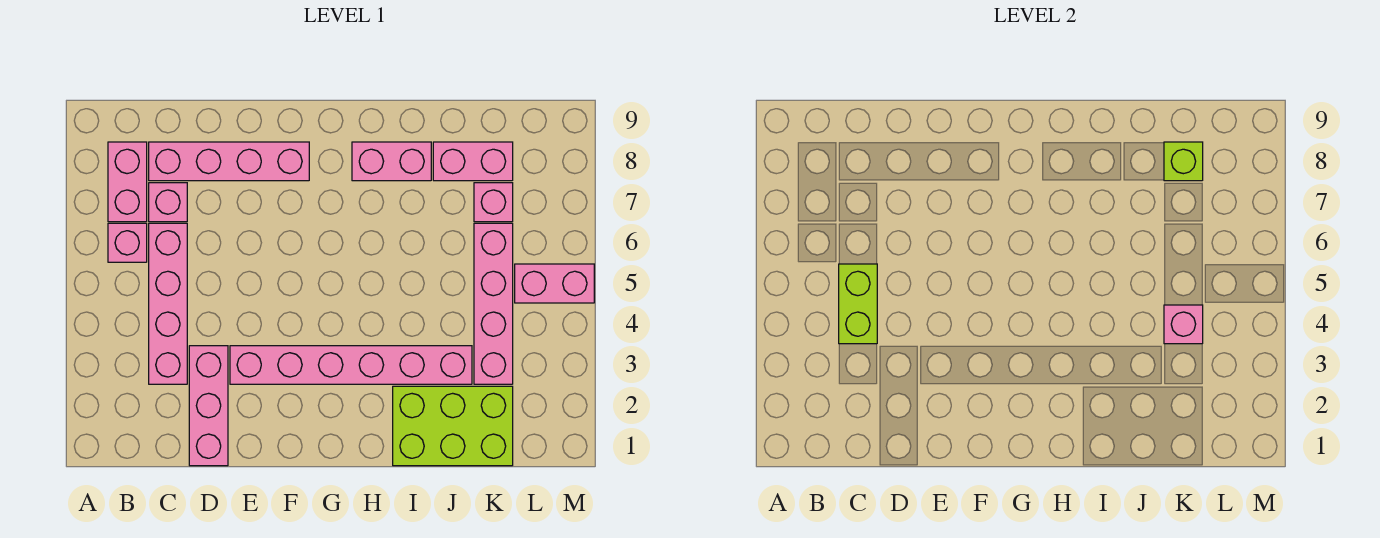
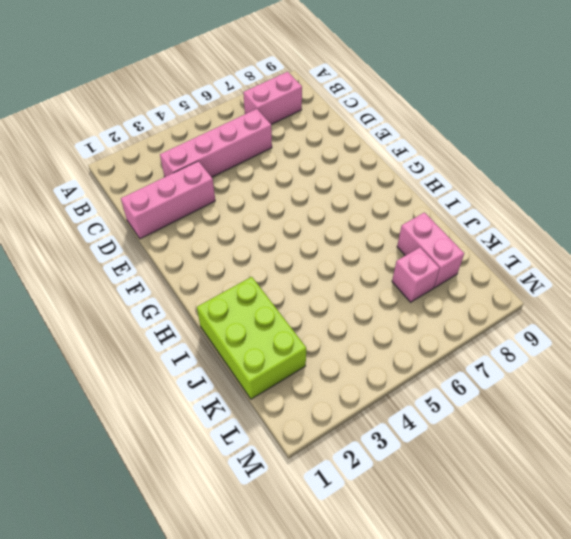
none -> pink 1x1 brick [108,223,147,262]
none -> pink 1x1 brick [149,183,187,222]
none -> pink 1x4 brick [149,142,309,181]

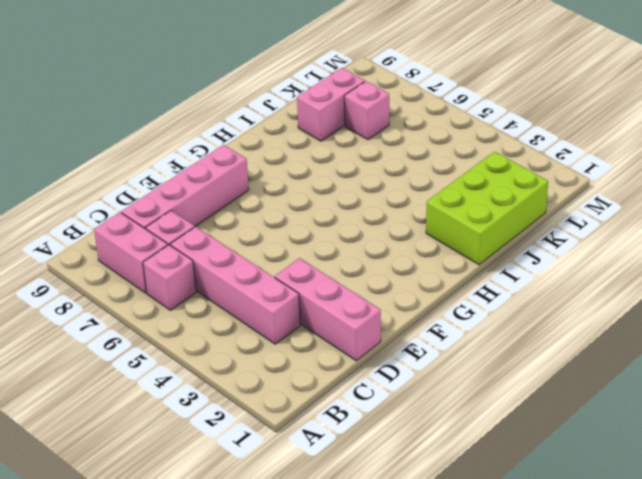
none -> pink 1x6 brick [230,346,472,384]
none -> pink 1x2 brick [352,142,431,181]
none -> pink 1x4 brick [474,223,513,384]

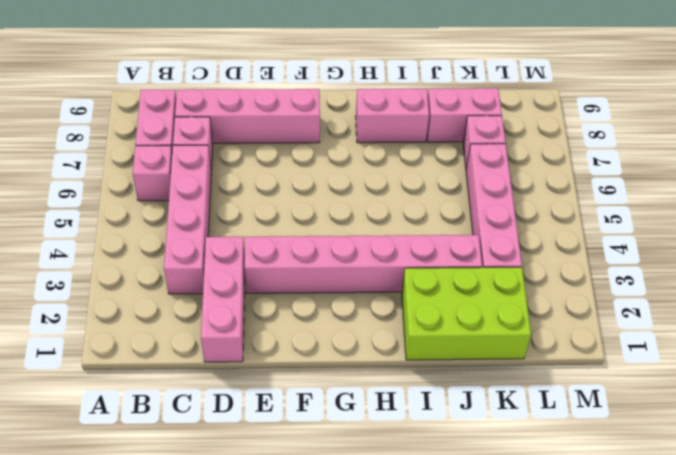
none -> pink 1x2 brick [515,264,594,303]
none -> lime 1x2 brick [839,264,877,344]
none -> pink 1x1 brick [1164,305,1203,344]

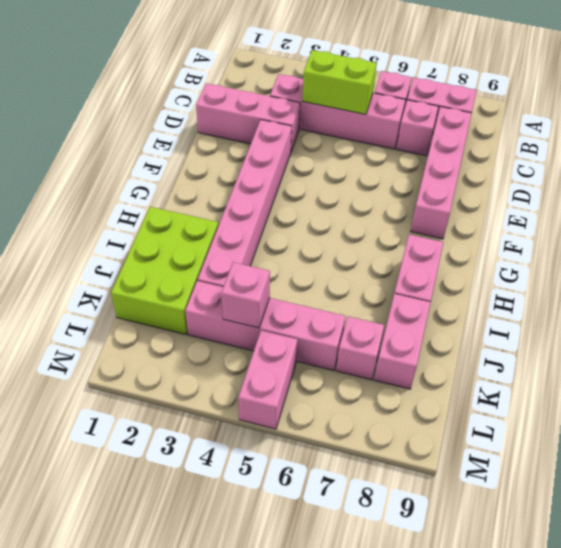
none -> lime 1x1 brick [1164,142,1203,181]

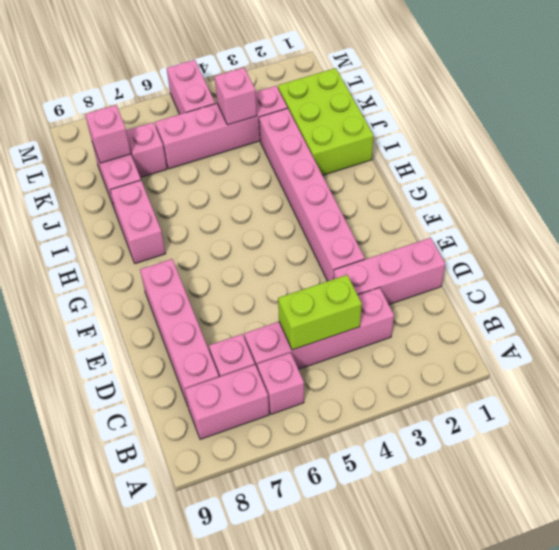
pink 1x1 brick [85,105,131,163] -> lime 1x1 brick [1164,142,1203,181]

